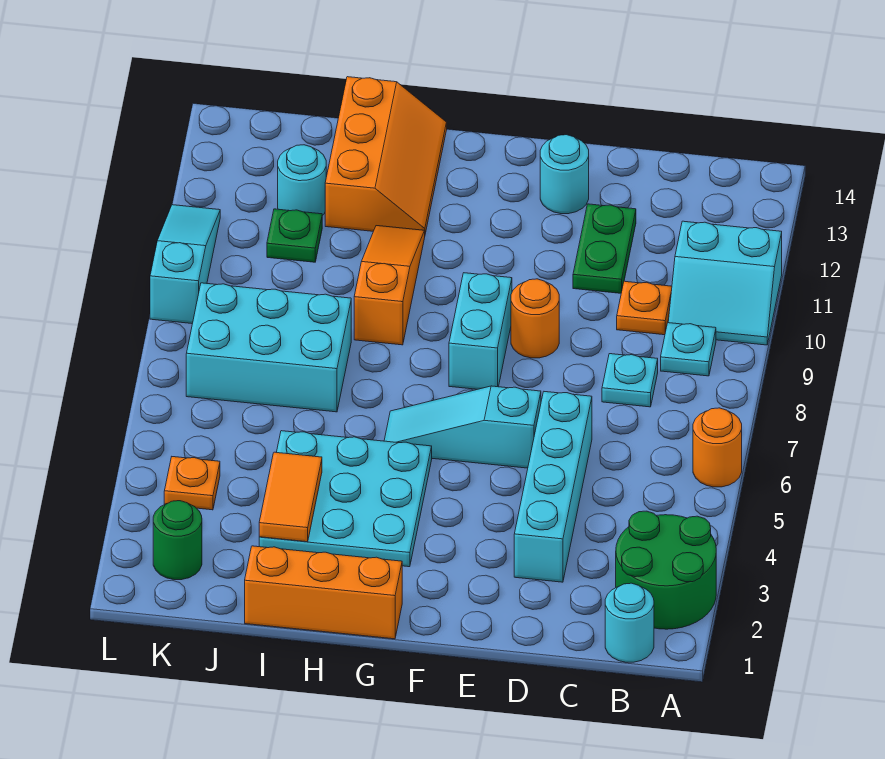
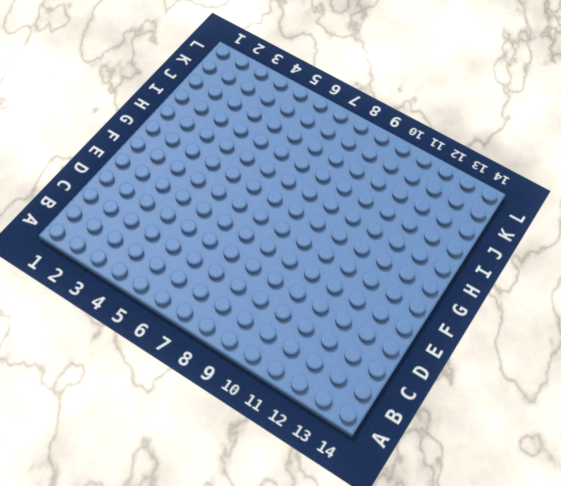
none -> green 2x2 round brick [616,511,716,629]
none -> orange 1x1 round brick [693,408,742,487]
none -> cyan 2x2 slope [668,221,782,345]

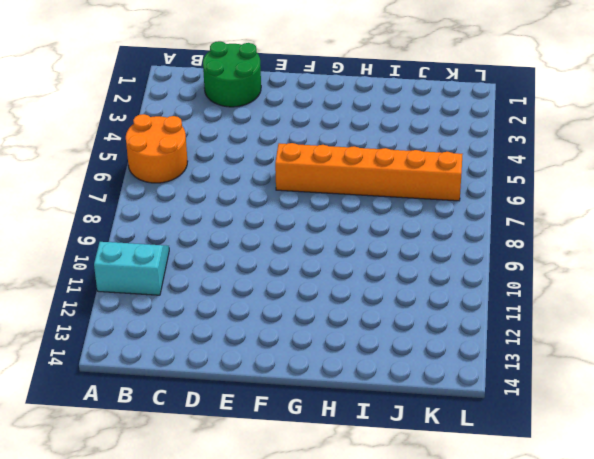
orange 2x2 round brick [126,114,188,183] -> orange 1x1 round brick [693,408,742,487]
green 2x2 round brick [203,41,261,107] -> green 2x2 round brick moved to [616,511,716,629]
orange 1x6 brick [275,143,463,201] -> cyan 1x3 slope [384,386,541,468]
none -> cyan 1x1 round brick [605,583,654,662]
none -> cyan 1x1 plate [661,323,716,376]
none -> cyan 1x1 plate [602,354,658,407]

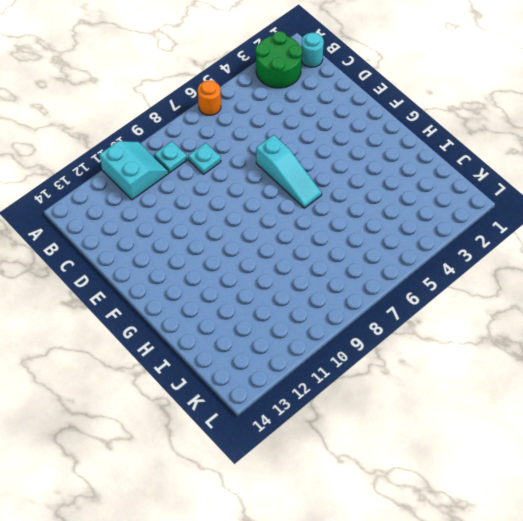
none -> orange 1x1 plate [617,281,672,335]
none -> cyan 1x4 brick [514,392,592,582]
none -> green 1x2 plate [573,204,636,293]

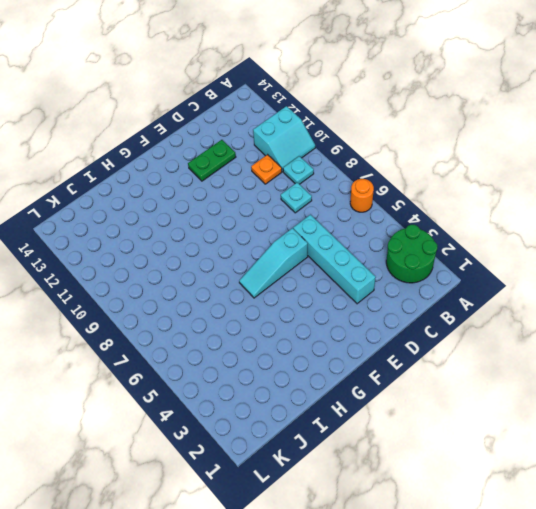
green 1x2 plate [188,140,236,181] -> green 1x2 plate turned to [573,204,636,293]
none -> cyan 1x1 round brick [605,583,654,662]
none -> orange 1x1 round brick [511,279,559,358]
none -> cyan 1x1 round brick [540,135,589,214]

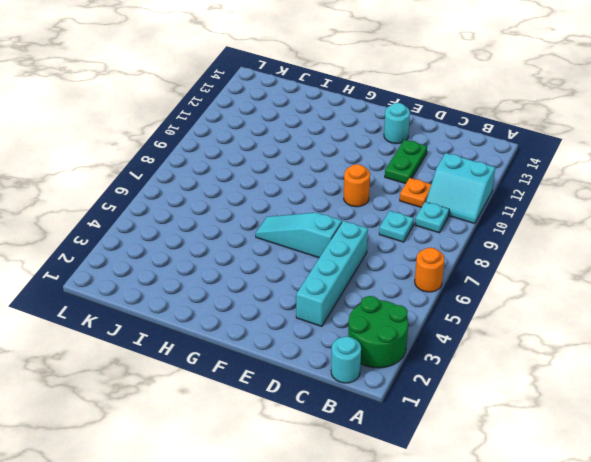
none -> cyan 1x2 brick [449,273,512,389]
none -> orange 1x3 brick [245,546,402,639]
none -> cyan 3x3 plate [259,431,432,567]

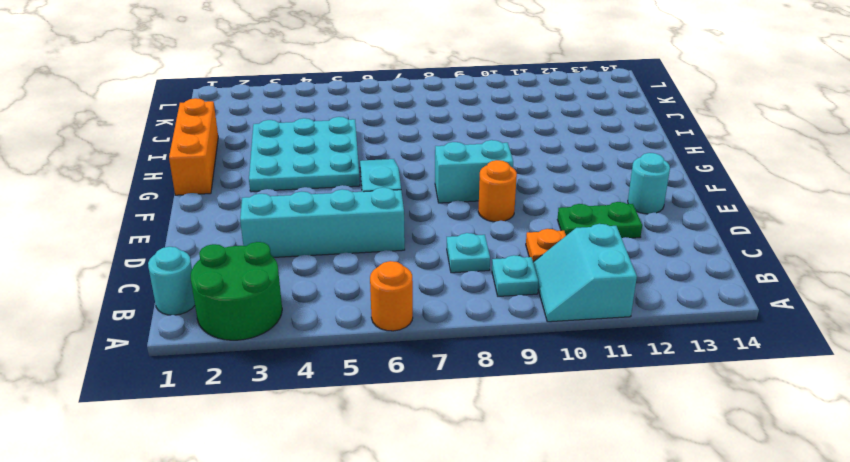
none -> orange 1x3 slope [354,226,425,345]
none -> orange 2x3 slope [325,77,447,234]
none -> cyan 2x3 brick [186,283,351,412]

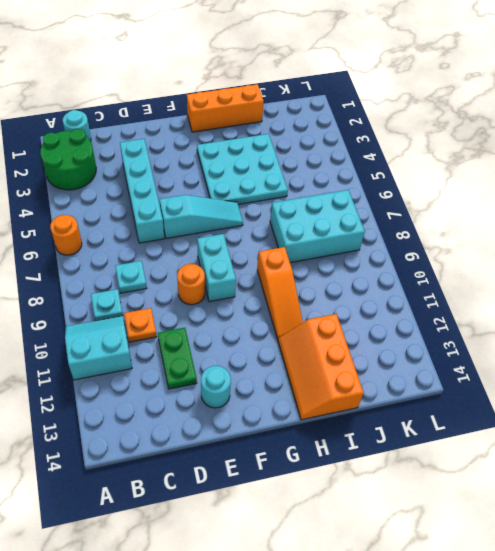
none -> green 1x1 plate [267,209,322,262]
none -> cyan 1x1 round brick [278,145,326,216]
none -> green 1x1 round brick [153,501,202,580]

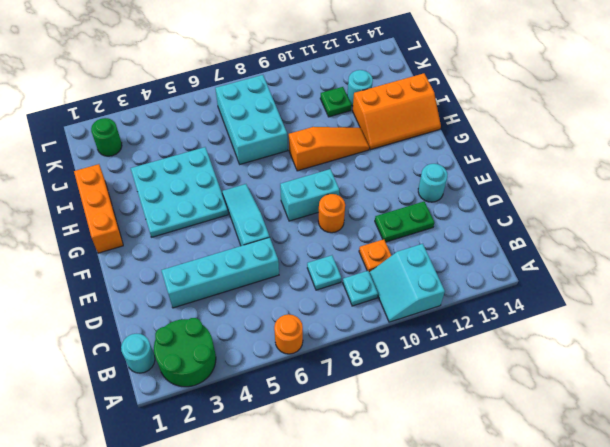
none -> orange 1x1 plate [164,457,220,510]
none -> cyan 1x3 slope [150,205,220,324]
none -> orange 1x2 tile [259,452,322,542]

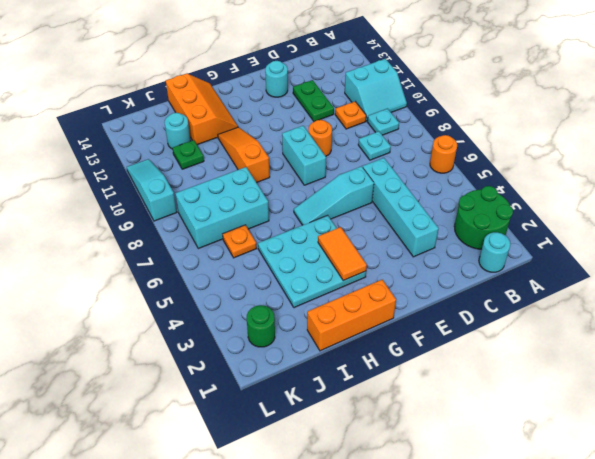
orange 1x2 tile [318,227,367,281] -> orange 1x2 tile moved to [259,452,322,542]
orange 1x1 plate [223,225,257,258] -> orange 1x1 plate moved to [164,457,220,510]

